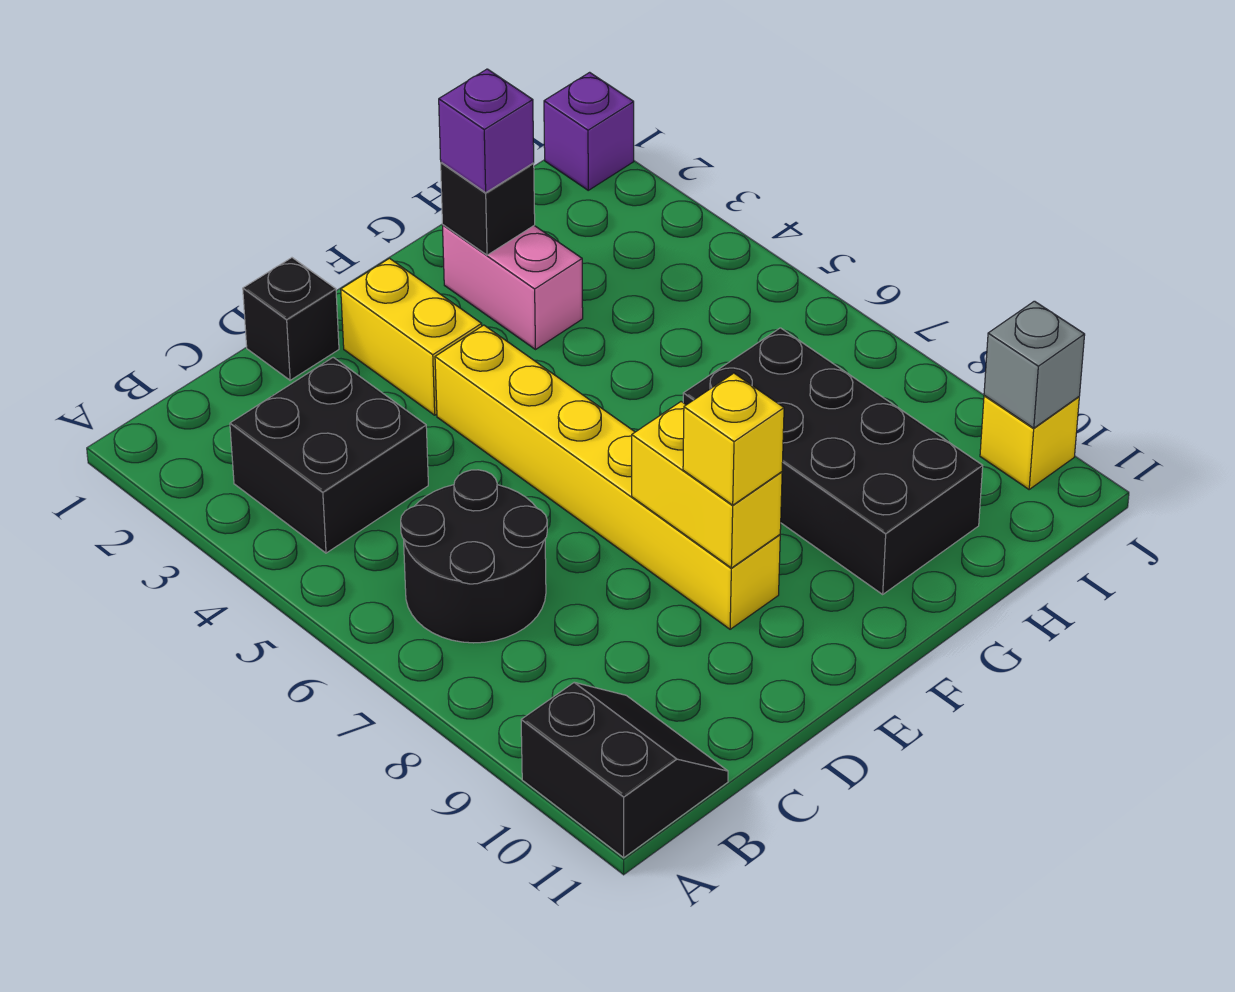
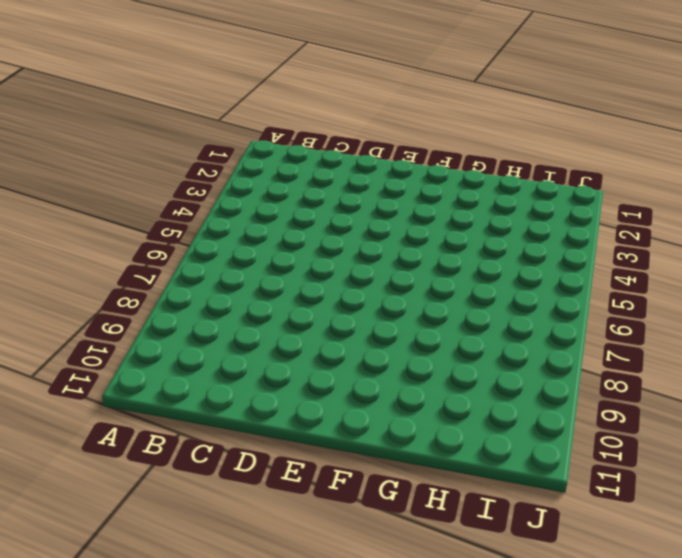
none -> black 2x2 slope [521,683,728,858]
none -> black 2x2 brick [230,357,428,553]
none -> black 2x2 round brick [401,470,547,643]

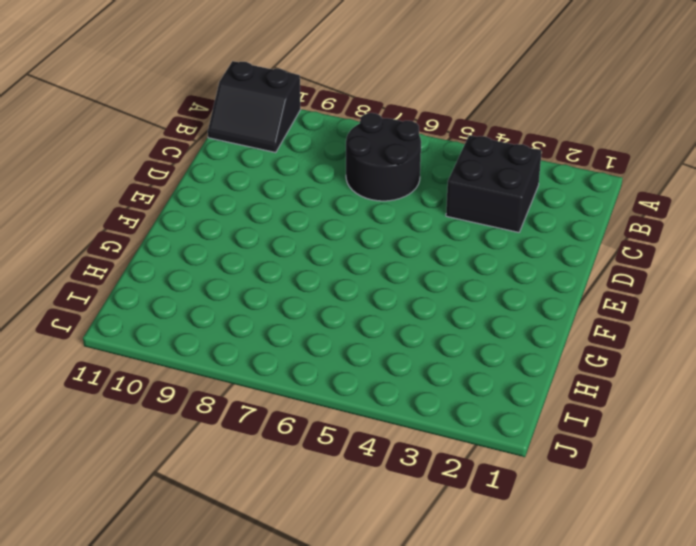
none -> black 1x1 brick [243,258,339,380]
none -> yellow 1x2 brick [341,258,482,415]
none -> yellow 1x6 brick [435,325,780,629]

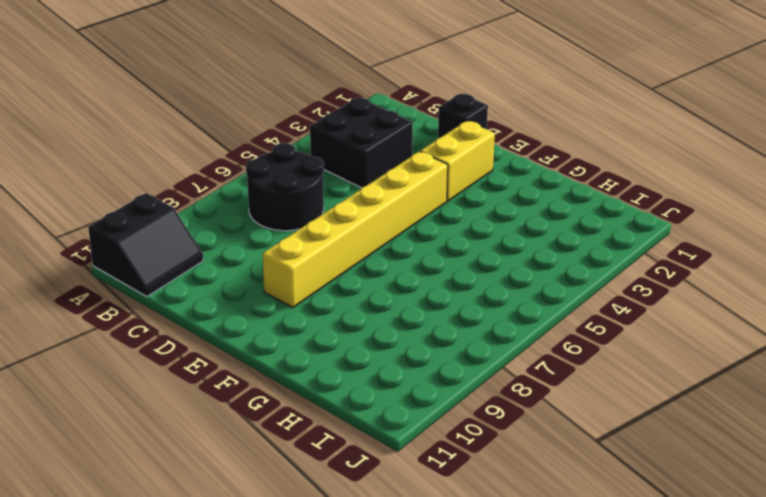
none -> pink 1x2 brick [443,225,583,349]
none -> black 2x4 brick [683,328,983,594]
none -> purple 1x1 brick [544,72,634,190]

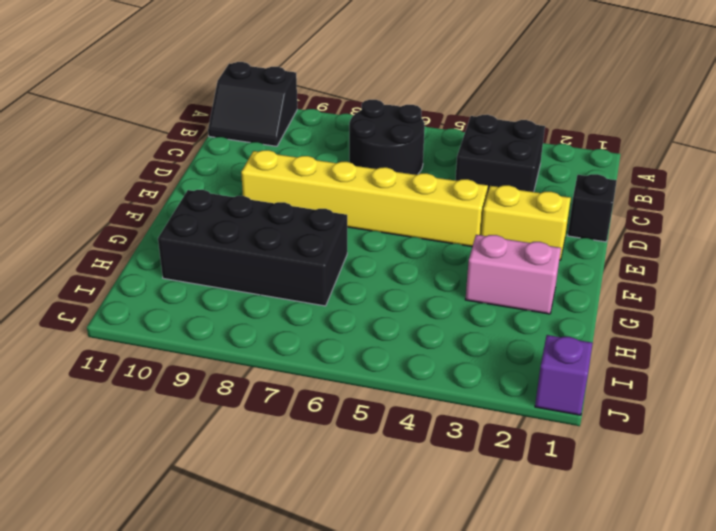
none -> yellow 1x1 brick [980,395,1079,489]
none -> yellow 1x2 brick [632,402,782,568]
none -> black 1x1 brick [441,162,535,255]

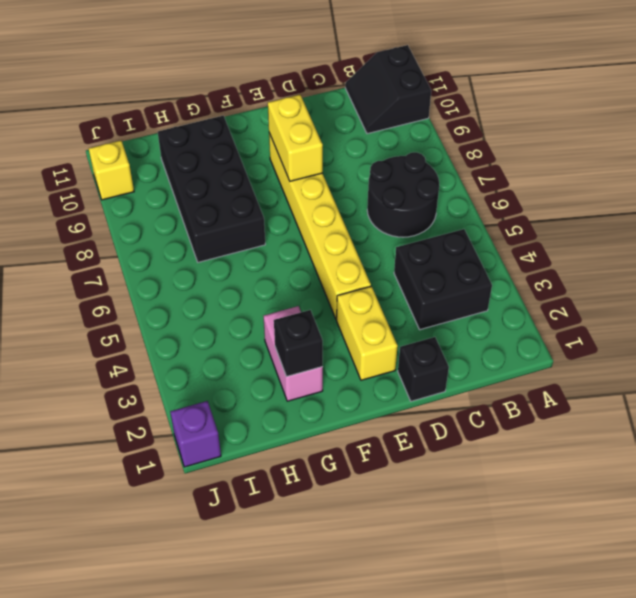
none -> grey 1x1 brick [984,301,1085,428]
none -> yellow 1x1 brick [683,373,784,505]
none -> purple 1x1 brick [439,69,534,193]

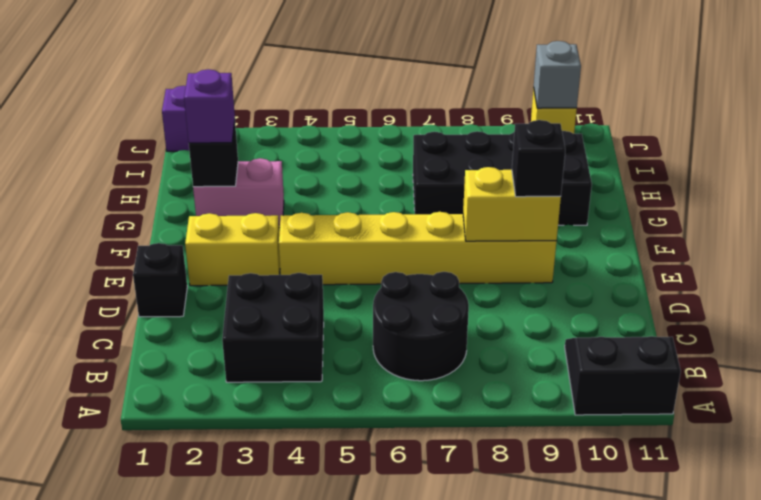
black 1x1 brick [512,120,565,197] -> yellow 1x1 brick [683,373,784,505]

